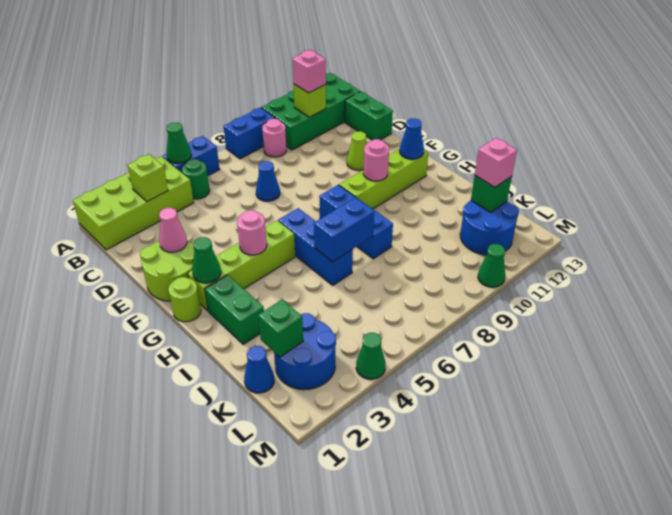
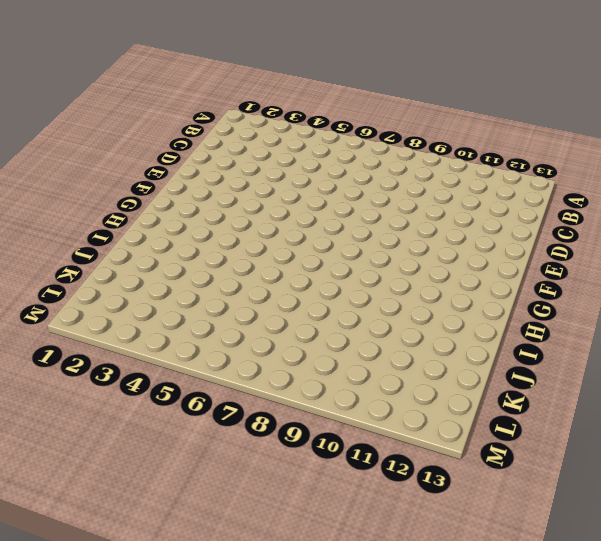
none -> lime 2x4 brick [73,156,194,250]
none -> blue 1x2 brick [163,136,220,175]
none -> blue 1x2 brick [224,108,275,159]
none -> green 2x4 brick [261,73,360,150]

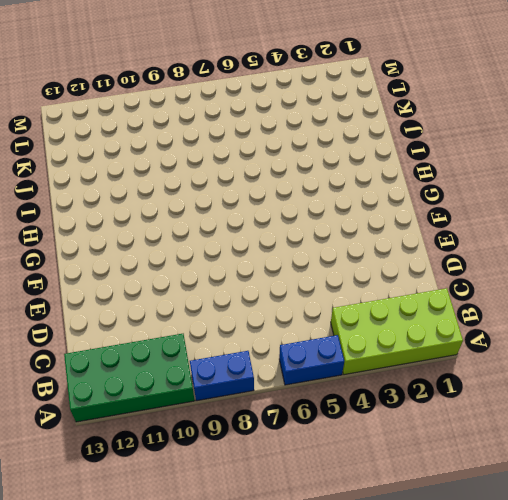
none -> green 1x1 round brick [182,159,210,199]
none -> pink 1x1 round brick [262,119,286,157]
none -> green 1x2 brick [345,92,393,140]
none -> blue 1x1 cone [256,161,280,201]

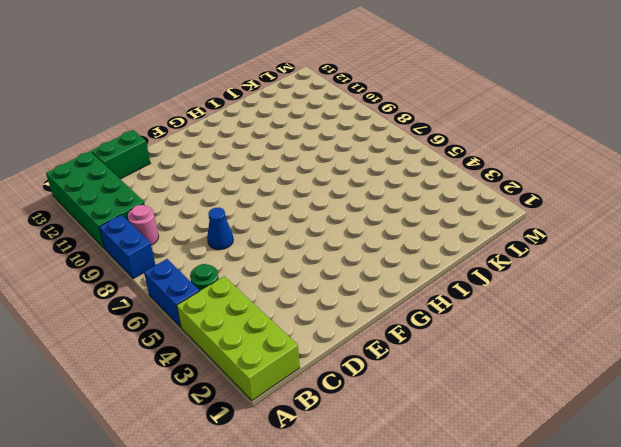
none -> lime 2x2 round brick [140,241,195,301]
none -> lime 1x1 cone [347,131,366,170]
none -> lime 1x1 round brick [168,277,201,322]
none -> lime 1x4 brick [188,220,295,311]

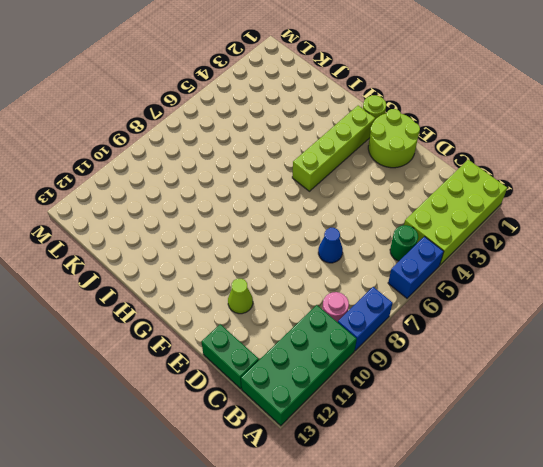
none -> blue 1x3 brick [278,208,353,285]
none -> blue 1x3 brick [319,185,393,259]
none -> lime 1x4 brick [339,149,428,209]
none -> green 1x2 brick [205,275,264,344]

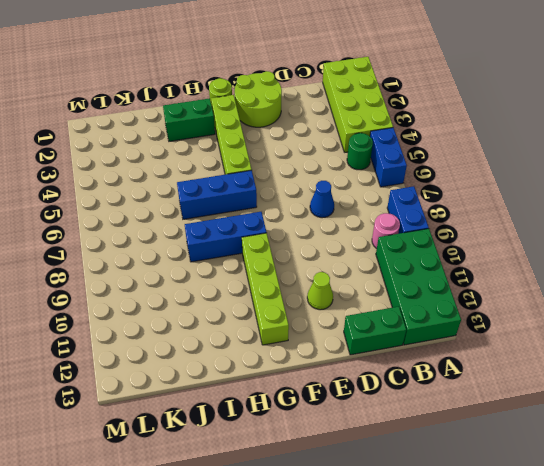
none -> blue 1x1 cone [244,346,274,393]
none -> blue 2x2 round brick [274,313,336,390]
none -> blue 2x2 round brick [460,201,519,255]
none -> green 1x1 cone [356,333,386,379]

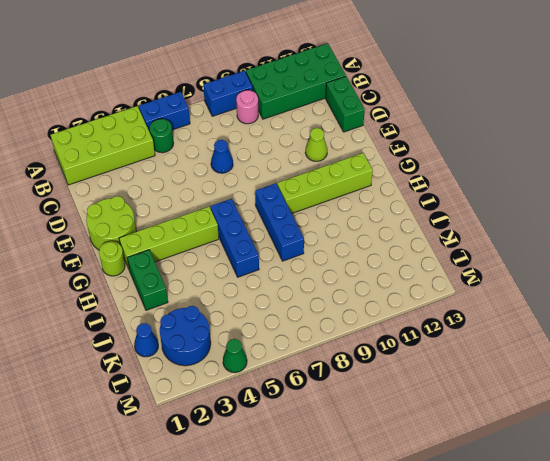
none -> blue 2x2 round brick [460,201,519,255]
none -> green 1x1 cone [478,244,505,287]
none -> green 1x1 cone [166,123,191,163]
none -> lime 1x1 brick [127,154,168,201]

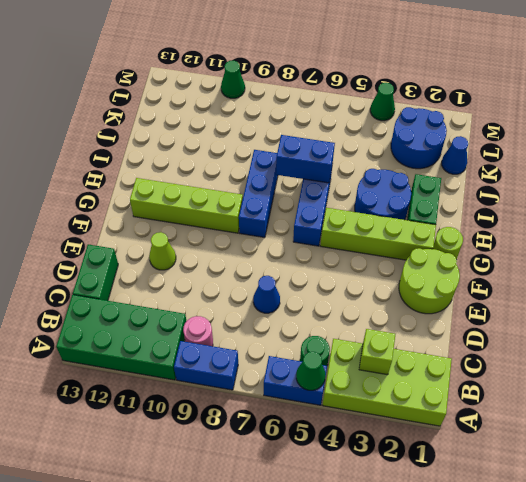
blue 2x2 round brick [355,169,411,220] -> blue 2x2 round brick moved to [460,201,519,255]
none -> lime 1x1 brick [294,84,326,117]
none -> pink 1x1 cone [159,208,187,252]
none -> green 1x1 cone [192,237,221,283]
none -> pink 1x1 round brick [237,210,267,255]

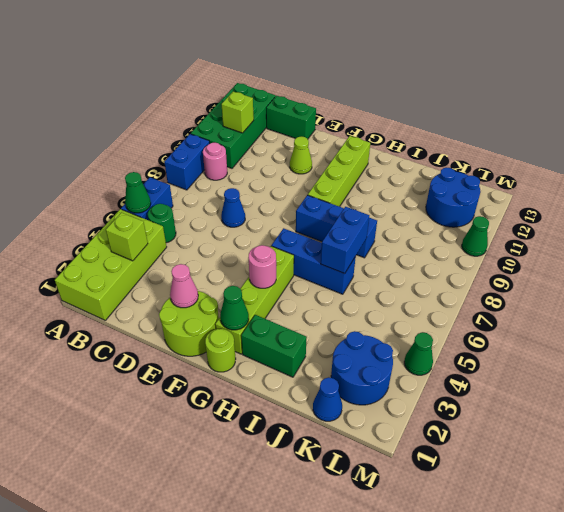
none -> pink 1x1 round brick [363,139,389,181]
none -> blue 1x1 cone [400,119,424,159]
none -> green 1x1 brick [258,299,303,357]
none -> green 1x1 brick [471,176,512,212]

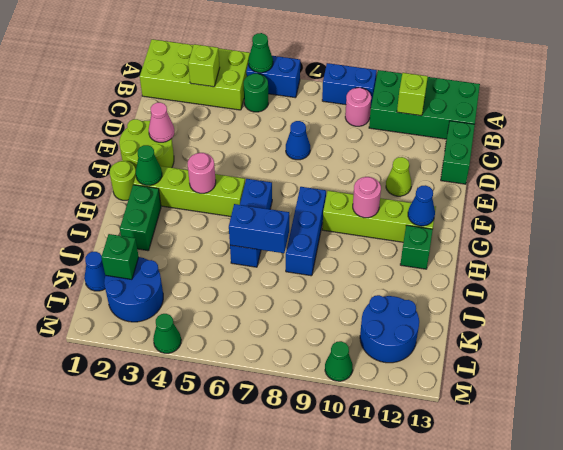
green 1x1 brick [400,225,433,269] -> green 1x1 brick moved to [471,176,512,212]
none -> pink 1x1 brick [292,50,326,93]
none -> pink 1x1 brick [475,138,517,187]

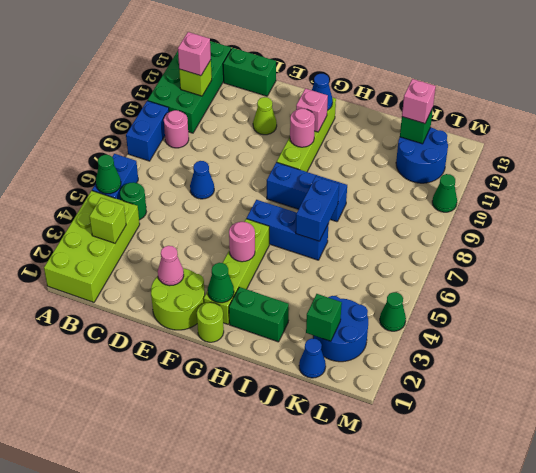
pink 1x1 brick [296,89,328,132] -> none

